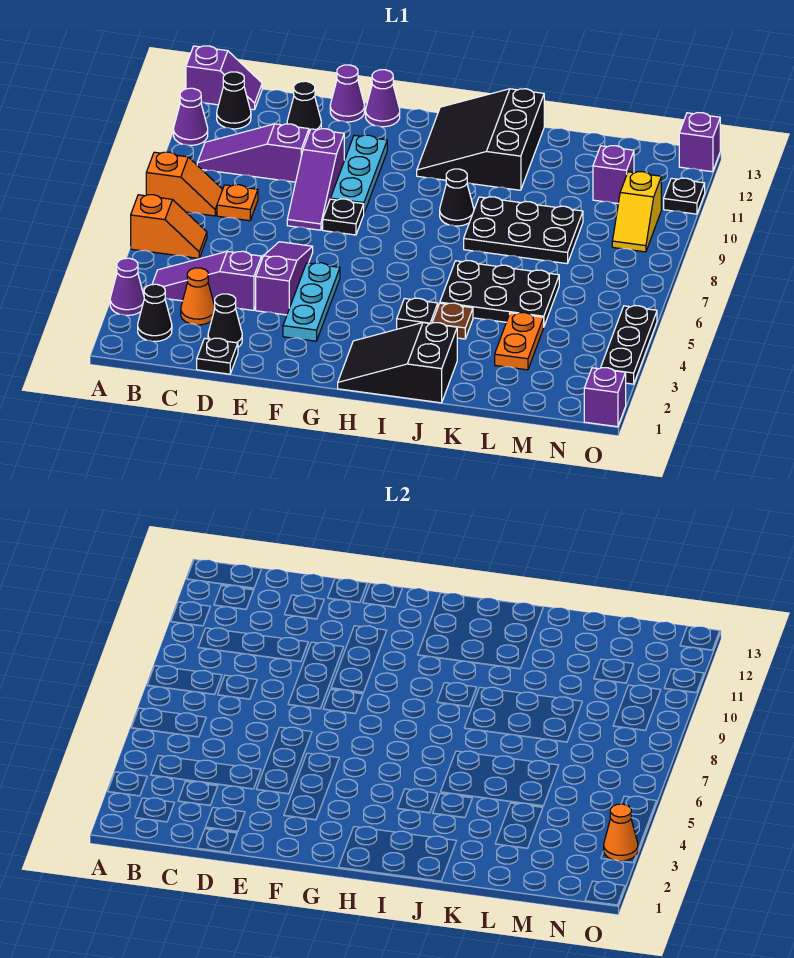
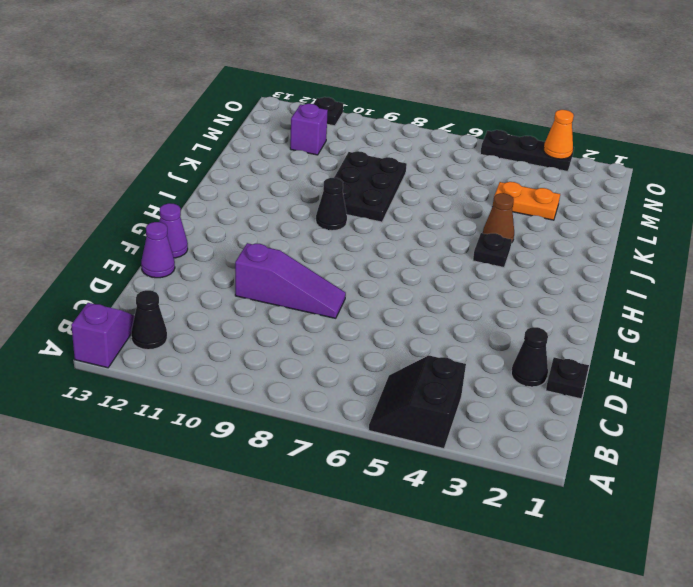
black 2x2 slope [369,355,466,449] -> purple 1x3 slope [152,251,262,310]
brown 1x1 cone [483,193,514,243] -> brown 1x1 plate [432,303,473,339]
none -> purple 1x1 cone [110,258,144,315]
none -> orange 1x2 slope [131,195,207,258]
none -> orange 1x2 slope [146,152,223,216]
none -> purple 1x1 cone [174,88,208,145]

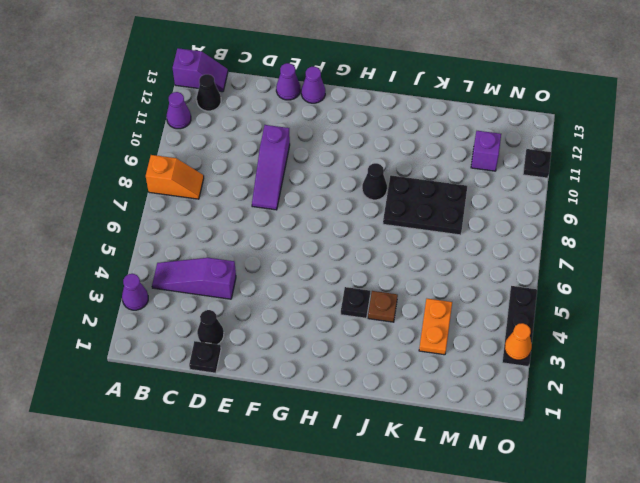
none -> orange 1x2 slope [131,195,207,258]
none -> black 1x1 cone [138,284,172,341]
none -> purple 1x3 slope [197,124,309,182]
none -> orange 1x1 cone [181,268,215,325]

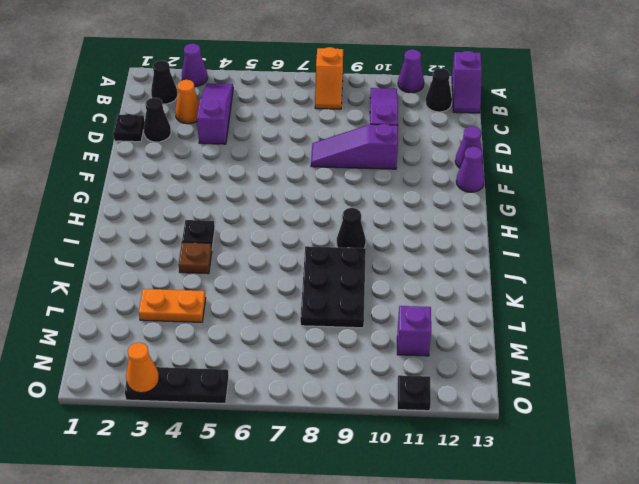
none -> orange 1x2 slope [131,195,207,258]
none -> orange 1x1 plate [217,185,258,221]
none -> black 1x1 cone [287,81,321,132]
none -> purple 1x3 slope [256,242,313,315]

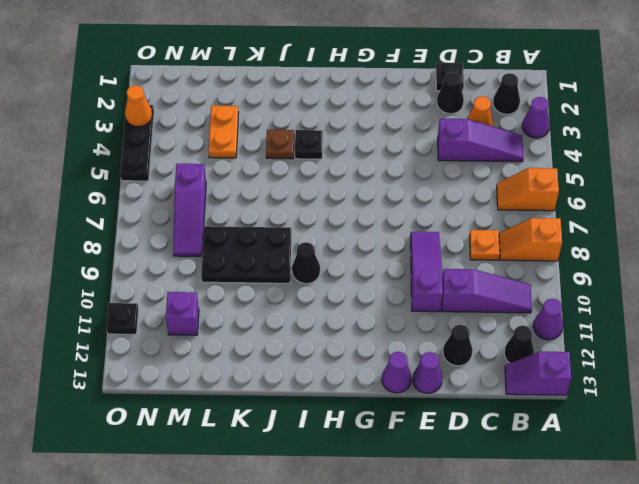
purple 1x3 slope [173,164,206,256] -> purple 1x3 slope moved to [256,242,313,315]
none -> cyan 1x3 plate [283,263,340,341]
none -> black 1x1 plate [323,199,364,235]
none -> cyan 1x3 plate [331,135,387,213]
none -> black 2x3 slope [338,323,457,403]

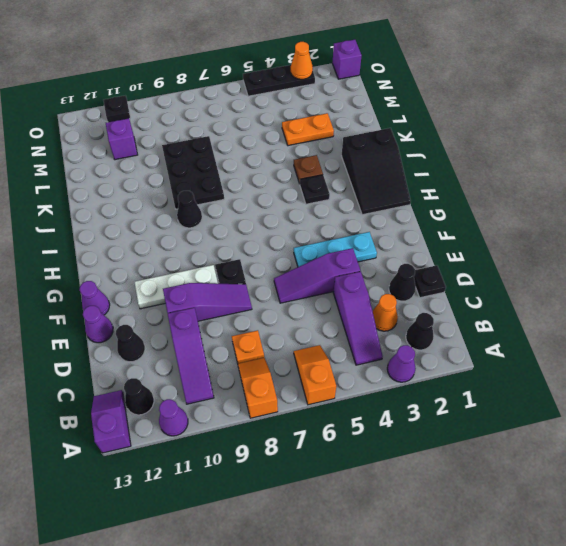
white 1x3 plate [135,265,218,309] -> cyan 1x3 plate [331,135,387,213]
none -> black 3x3 slope [417,89,544,190]
none -> black 2x3 plate [440,261,559,326]
none -> yellow 1x2 slope [612,172,661,252]
none -> purple 1x1 brick [679,113,720,172]

